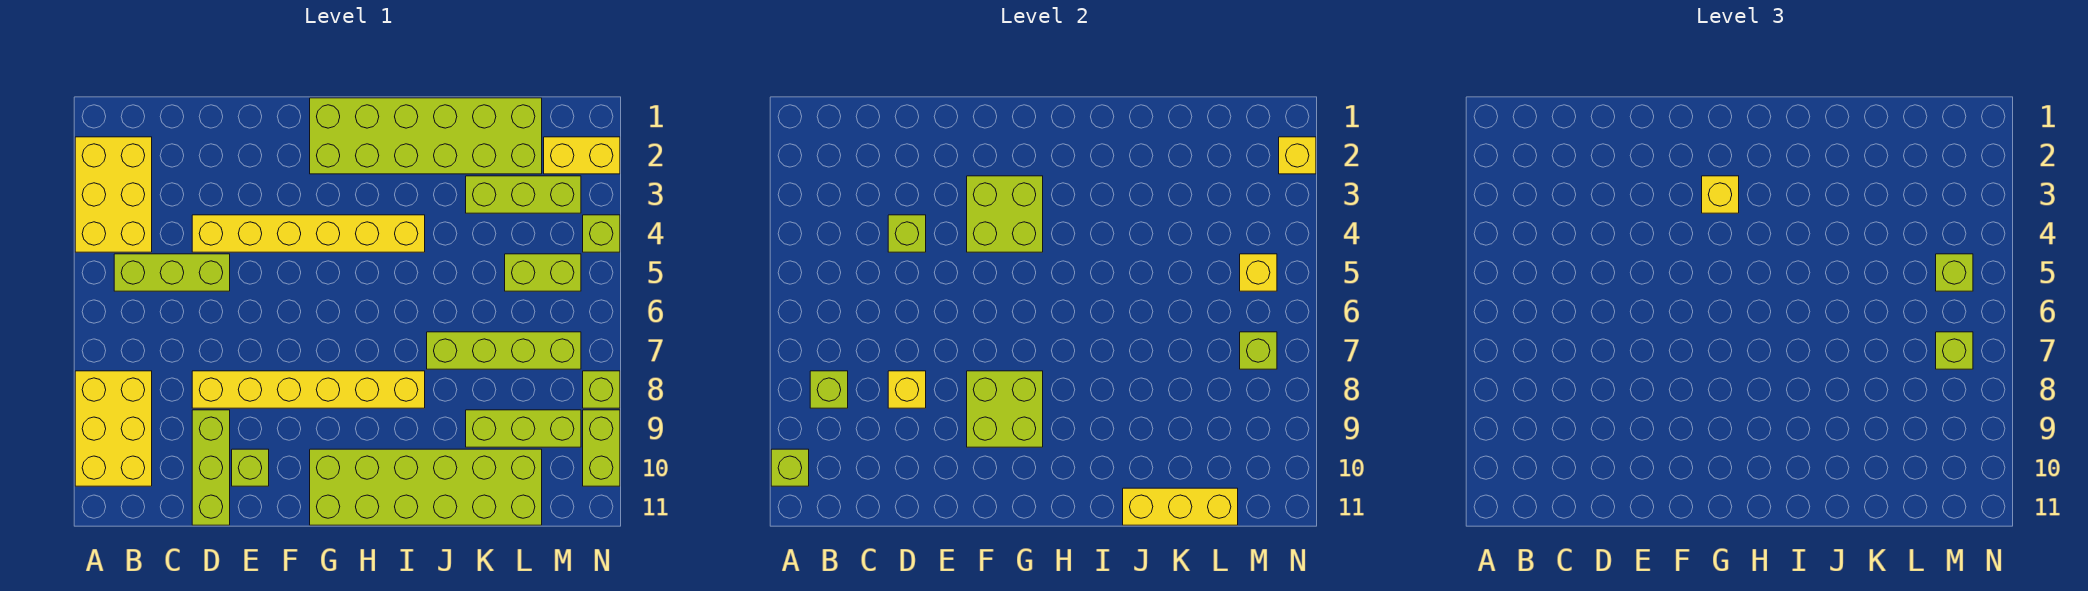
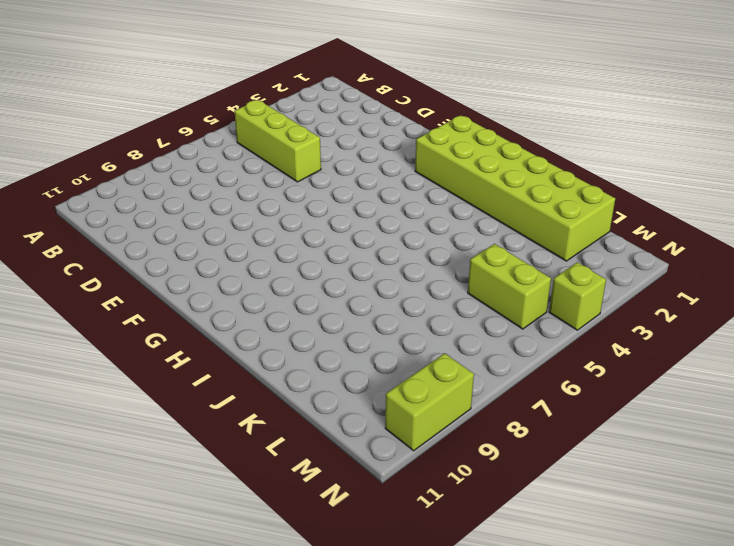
none -> yellow 2x3 brick [75,137,152,252]
none -> yellow 2x3 brick [75,371,152,486]
none -> yellow 1x6 brick [192,215,425,252]
none -> yellow 1x6 brick [192,371,425,408]

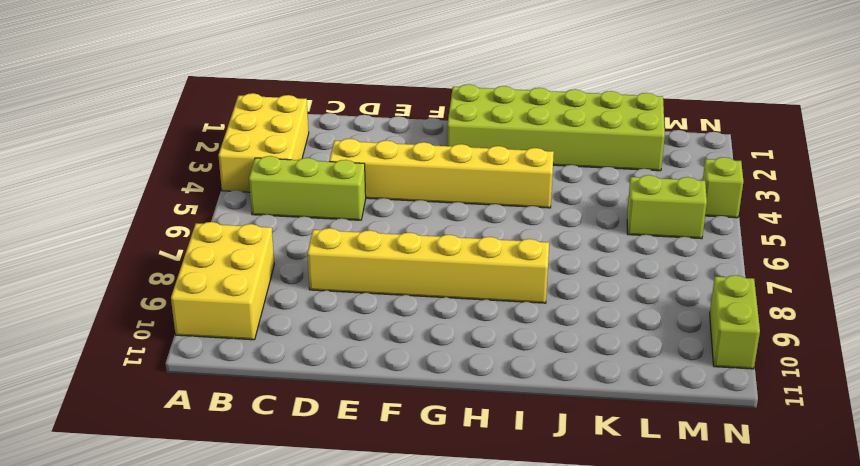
none -> lime 1x3 brick [192,410,230,525]
none -> lime 1x1 brick [232,449,269,486]
none -> lime 2x6 brick [310,449,542,525]
none -> lime 1x4 brick [427,332,581,369]

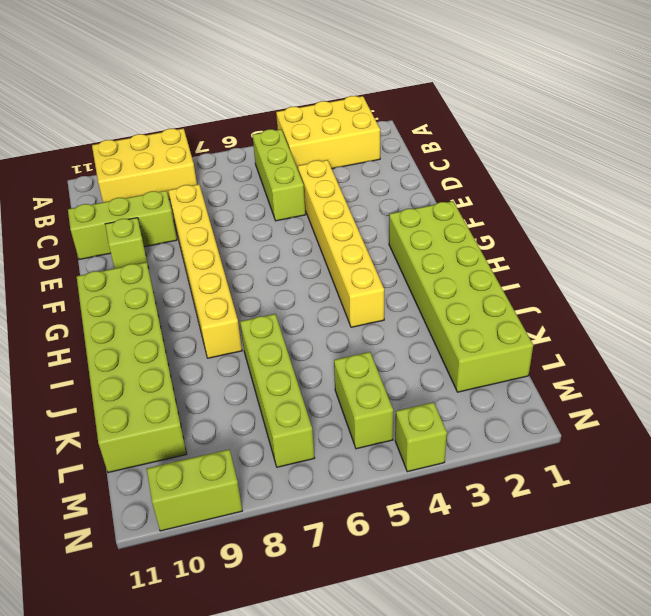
none -> lime 1x3 brick [466,176,581,213]
none -> lime 1x3 brick [466,410,581,447]
none -> yellow 1x2 brick [544,137,620,174]
none -> lime 1x1 brick [583,371,620,408]

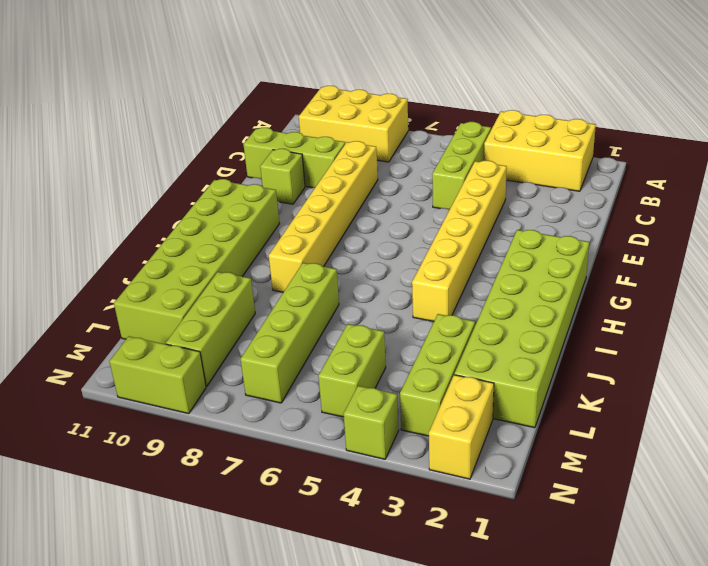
none -> lime 1x1 brick [583,371,620,408]
none -> lime 1x1 brick [771,449,809,486]
none -> lime 1x1 brick [810,371,848,408]
none -> lime 1x1 brick [888,215,926,252]

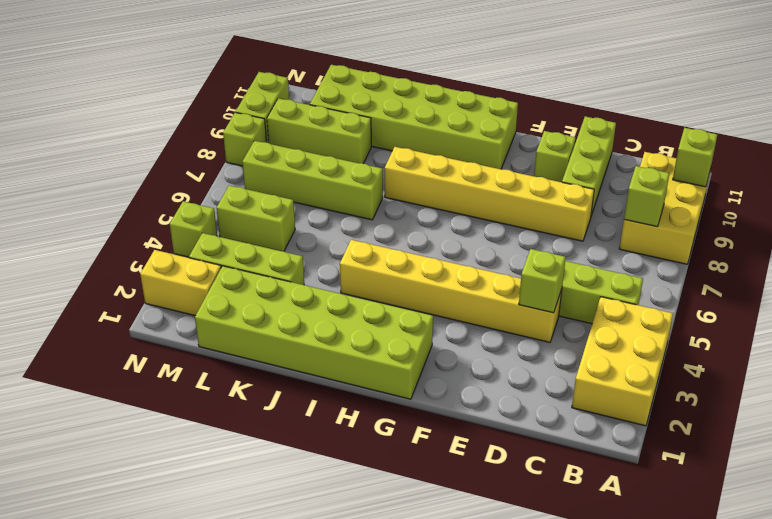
none -> yellow 1x1 brick [888,371,926,408]
none -> lime 2x2 brick [967,176,1043,252]
none -> lime 2x2 brick [967,371,1043,447]
none -> yellow 1x3 brick [1123,488,1238,525]

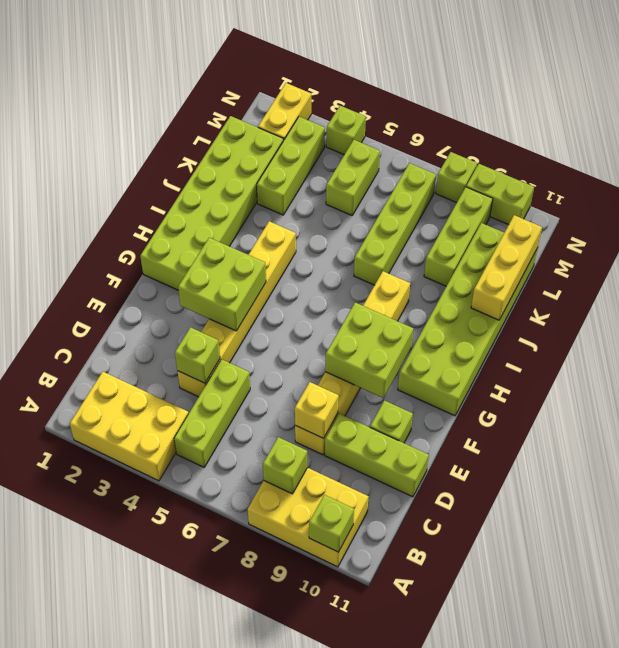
none -> yellow 1x1 brick [1240,254,1277,291]
none -> lime 1x1 brick [1240,332,1277,369]
none -> yellow 1x1 brick [1279,137,1316,174]
none -> yellow 1x1 brick [1702,176,1739,213]

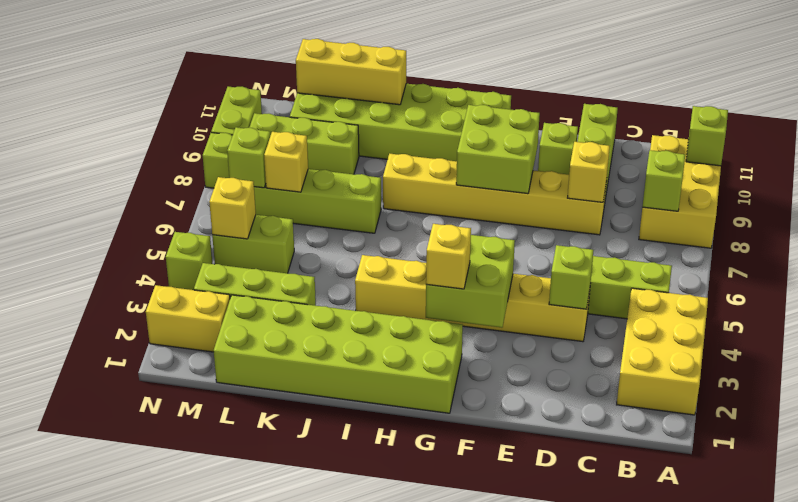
yellow 1x1 brick [264,132,308,192] -> yellow 1x1 brick moved to [1279,137,1316,174]
none -> lime 1x1 brick [1936,254,1973,291]
none -> lime 1x1 brick [1936,332,1973,369]

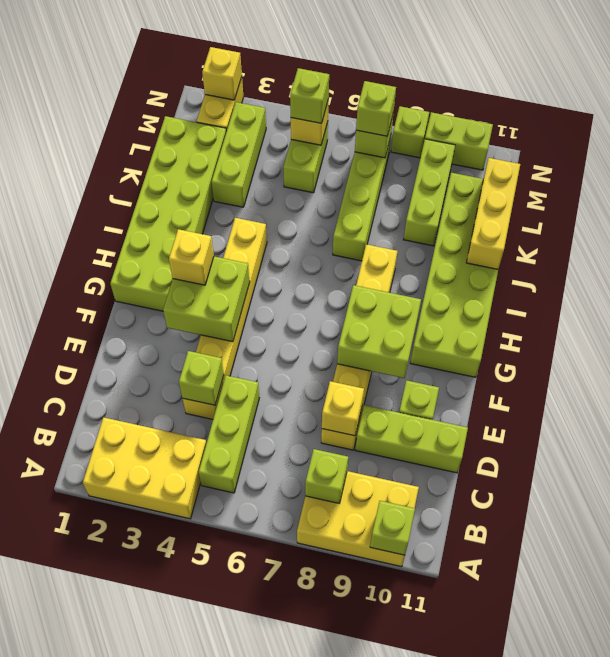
none -> lime 1x1 brick [583,215,620,252]

